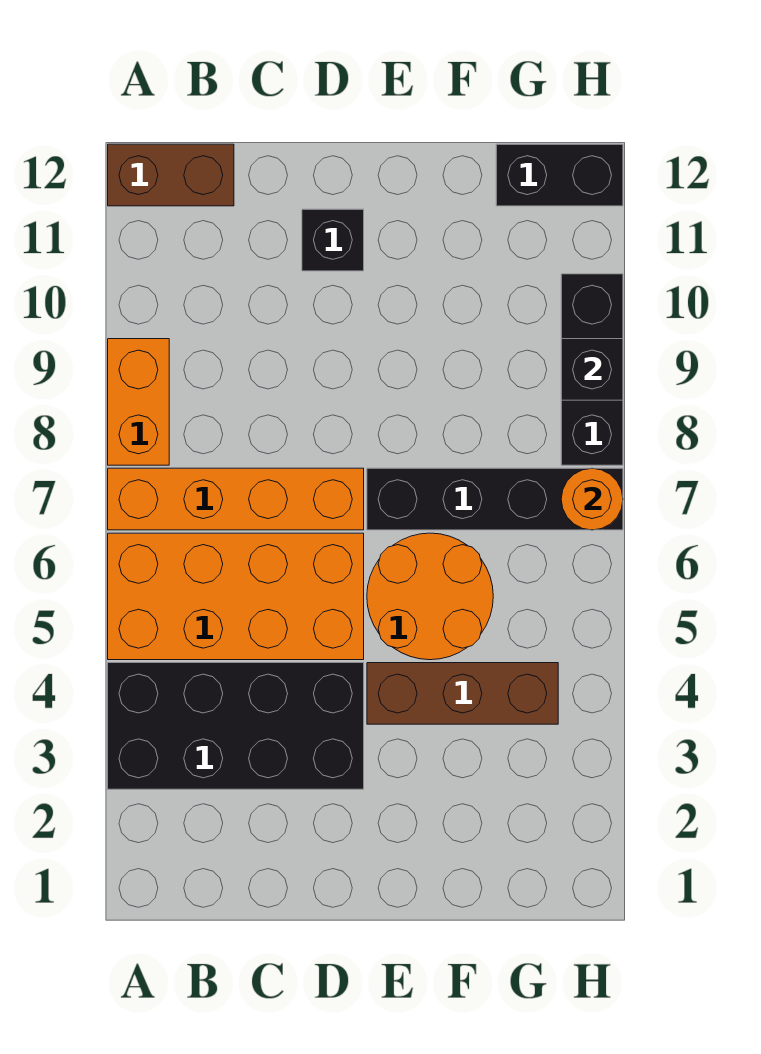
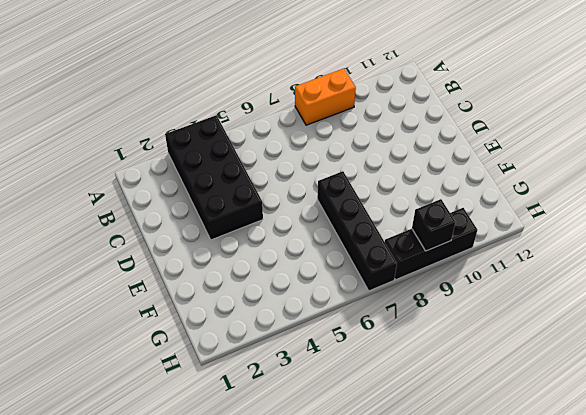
none -> orange 2x4 brick [108,533,364,660]
none -> orange 1x4 brick [108,468,364,530]
none -> brown 1x2 brick [108,144,234,206]

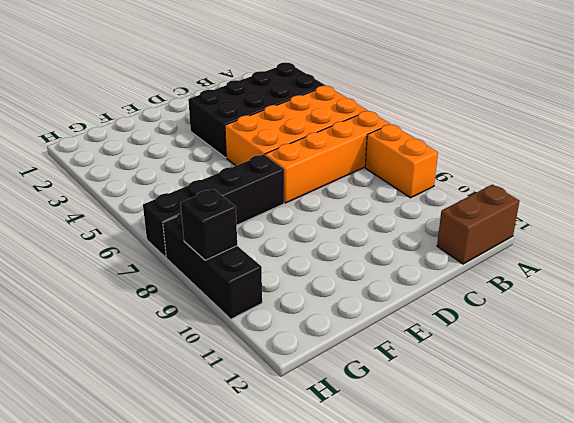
none -> black 1x1 brick [302,209,364,271]
none -> brown 1x3 brick [367,663,558,724]
none -> orange 2x2 round brick [367,533,493,660]

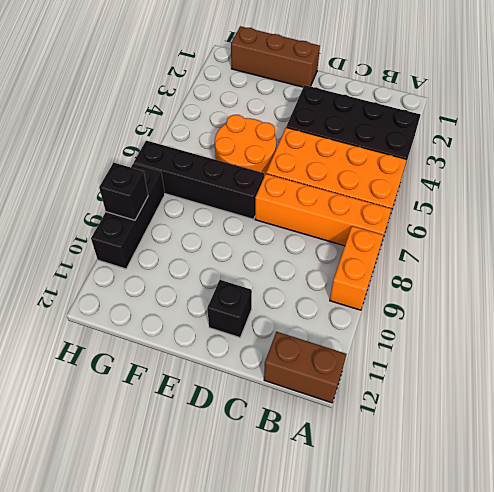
brown 1x3 brick [231,26,320,87] -> brown 1x3 brick moved to [367,663,558,724]
none -> black 1x2 brick [496,144,623,206]
none -> orange 1x1 round brick [561,468,623,530]

